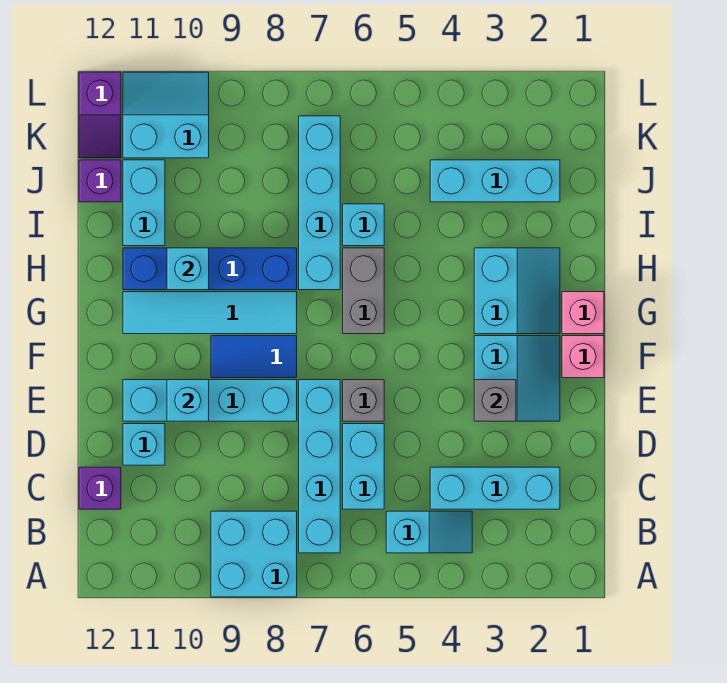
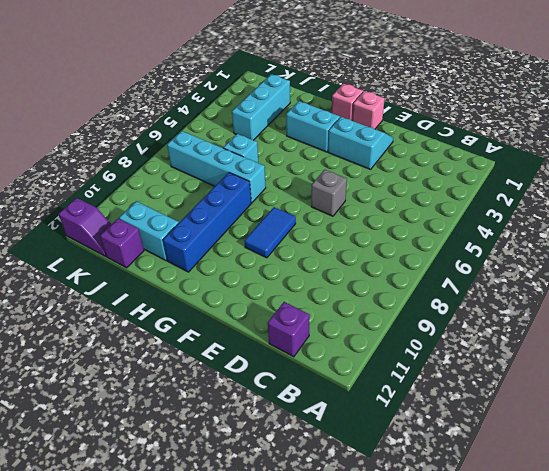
none -> cyan 2x2 brick [211,511,297,597]
none -> cyan 1x2 slope [386,511,472,553]
none -> cyan 1x4 brick [299,380,340,553]

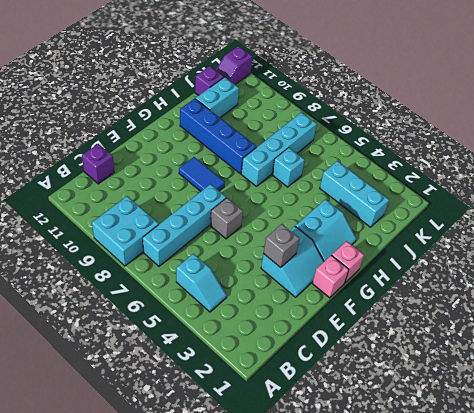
none -> cyan 1x3 brick [430,467,560,509]
none -> cyan 1x2 brick [343,424,384,509]
none -> cyan 1x1 brick [123,424,165,465]

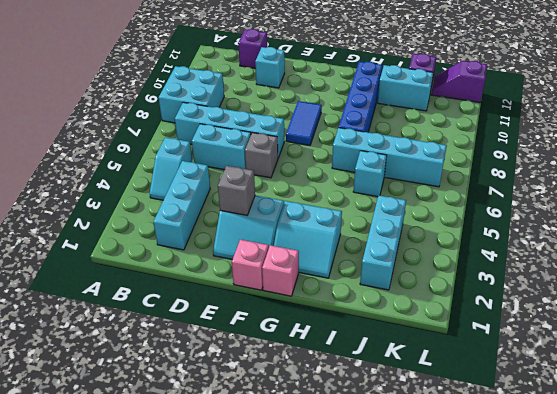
none -> cyan 1x4 brick [123,380,297,421]
none -> grey 1x2 brick [343,248,384,334]
none -> cyan 1x4 tile [123,292,297,334]

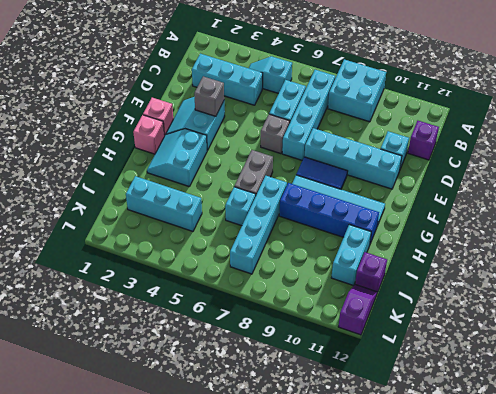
none -> cyan 2x2 slope [123,72,209,158]
none -> cyan 1x1 brick [167,380,209,421]
none -> cyan 1x1 brick [167,248,209,290]

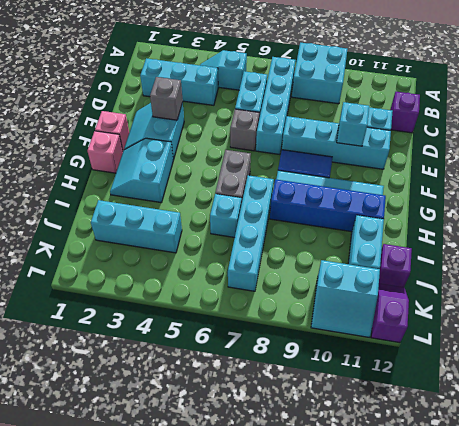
none -> cyan 1x1 brick [167,248,209,290]

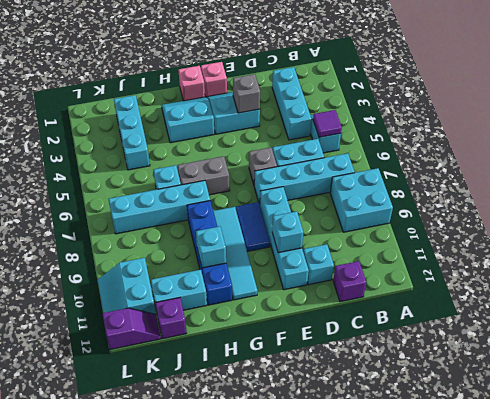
purple 1x1 tile [313,110,342,137] -> none

